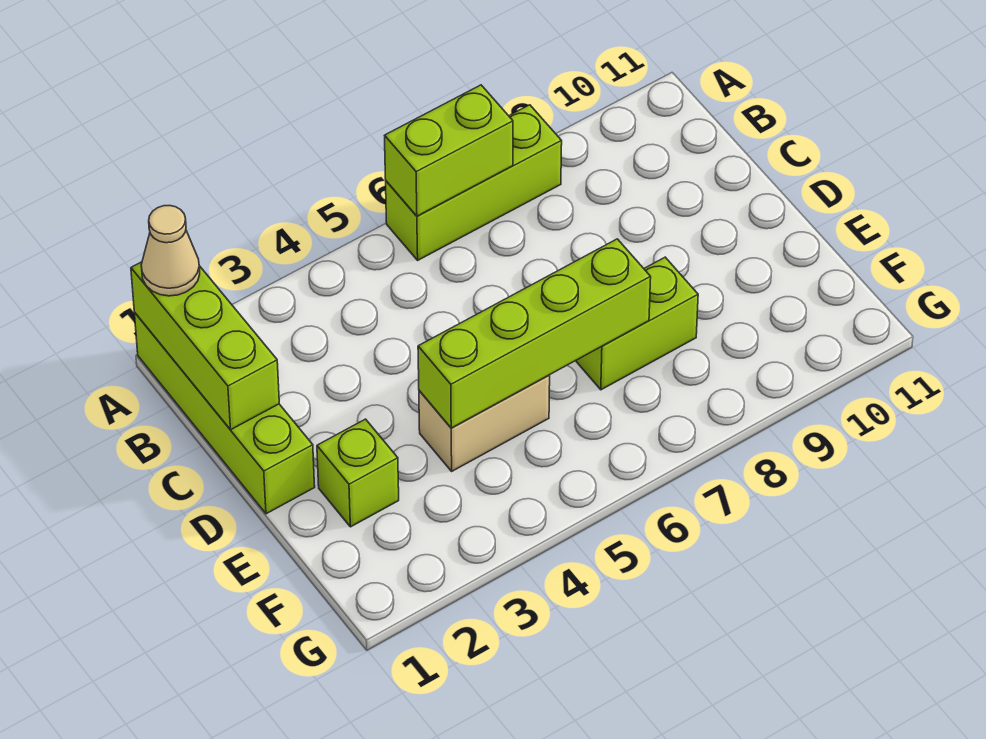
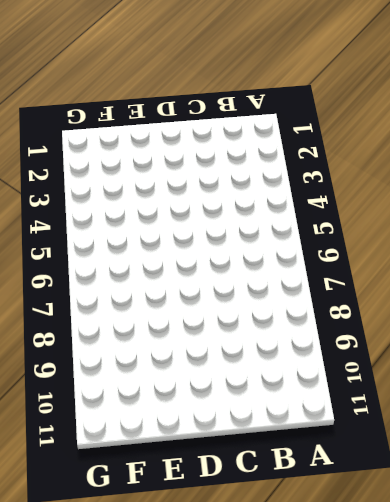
none -> lime 1x4 brick [135,313,315,514]
none -> lime 1x3 brick [386,105,562,260]

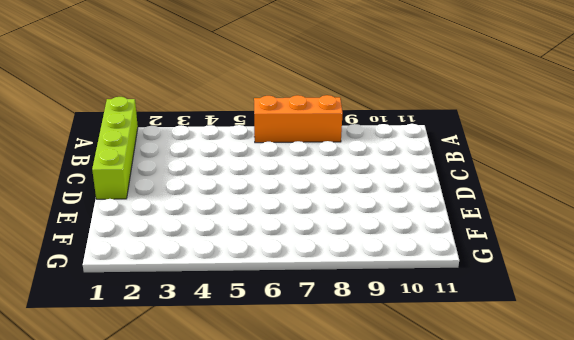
orange 1x3 brick [254,95,343,143] -> lime 1x3 brick [386,105,562,260]
none -> lime 1x1 brick [317,419,399,527]
none -> tan 1x2 brick [419,375,550,471]

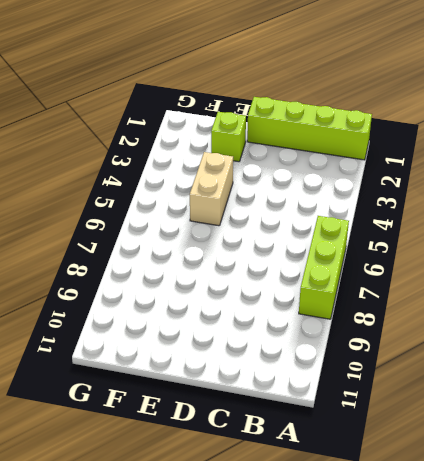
none -> lime 1x2 brick [576,257,698,390]
none -> lime 1x3 brick [131,262,279,430]

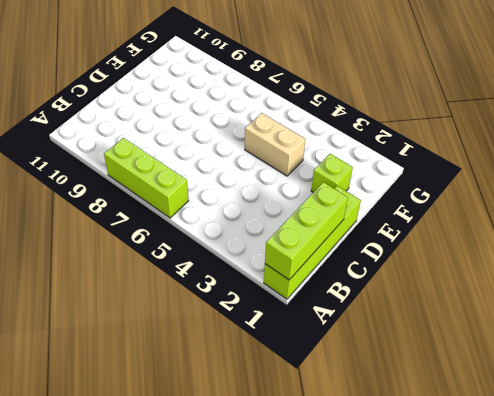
none -> lime 1x2 brick [576,257,698,390]
none -> lime 1x2 brick [385,85,513,216]

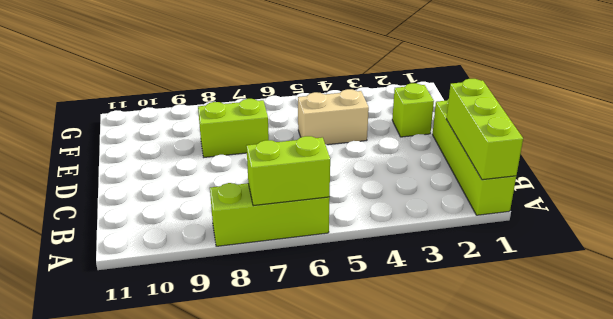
none -> lime 1x4 brick [418,239,651,428]
none -> tan 1x1 cone [141,205,200,296]

